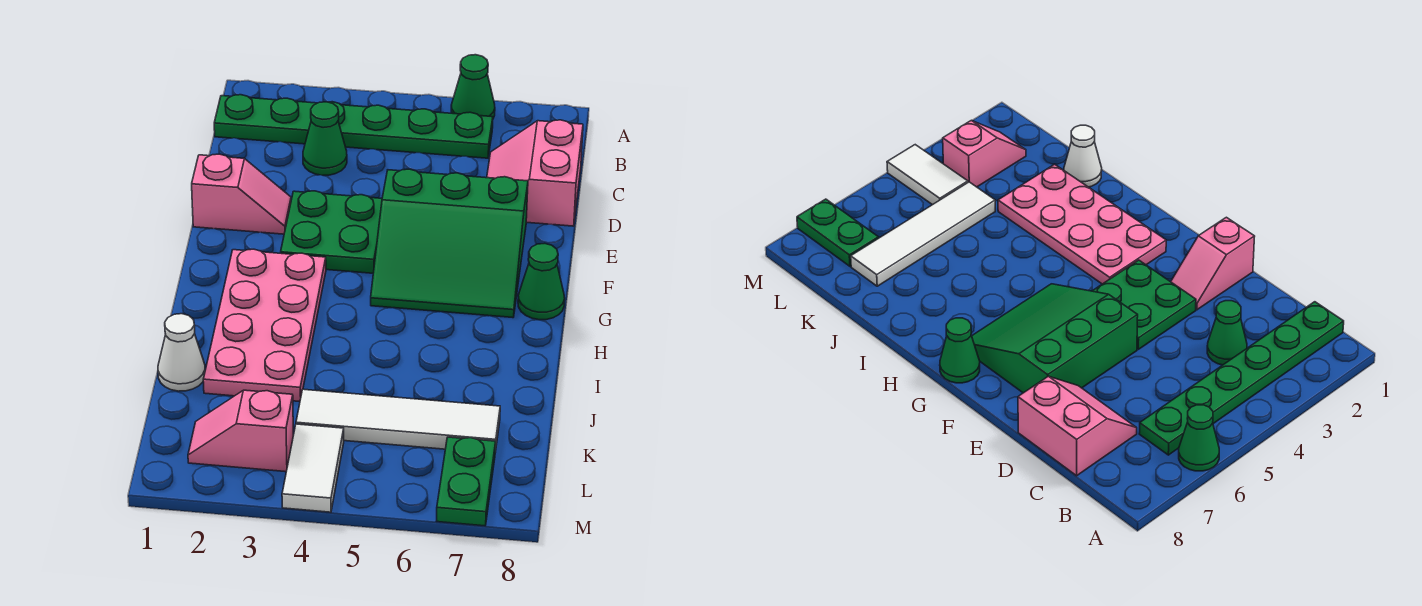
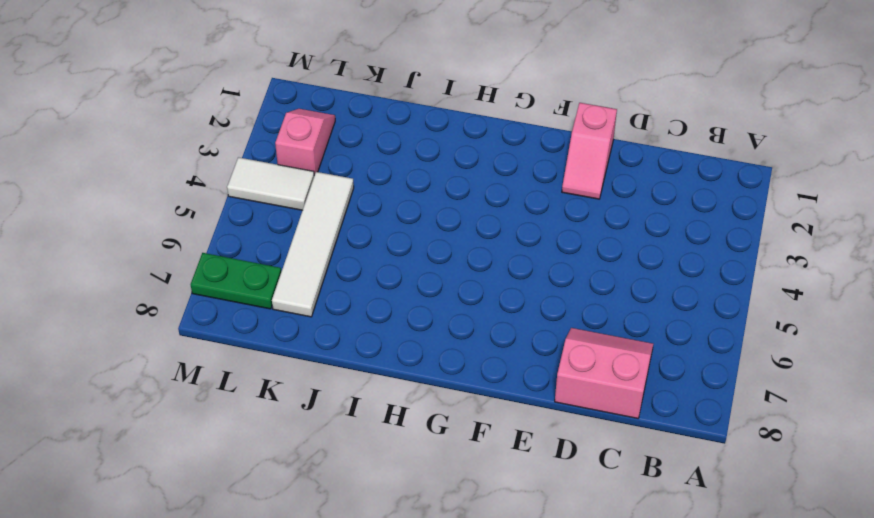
none -> green 1x1 cone [451,55,495,118]
none -> green 1x6 plate [214,95,493,158]
none -> green 1x1 cone [303,102,347,175]

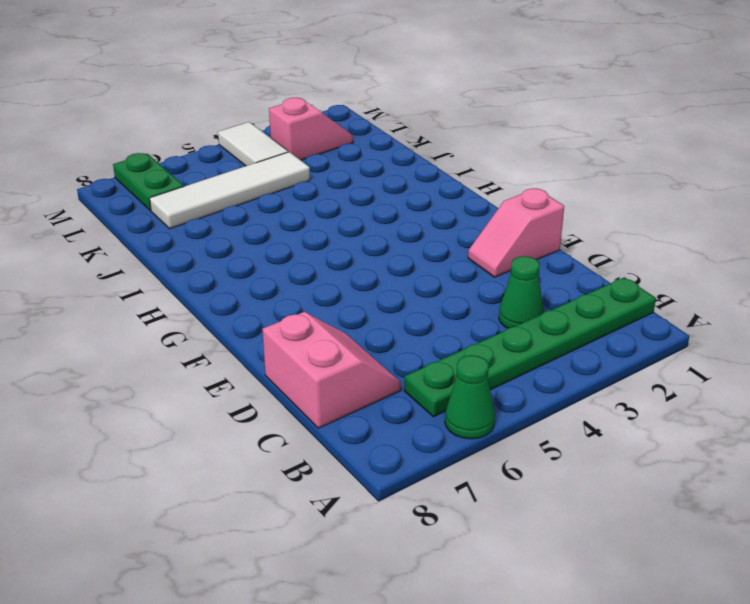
none -> green 2x2 plate [281,191,382,273]
none -> green 3x3 slope [371,169,528,318]
none -> pink 2x4 plate [203,249,326,402]

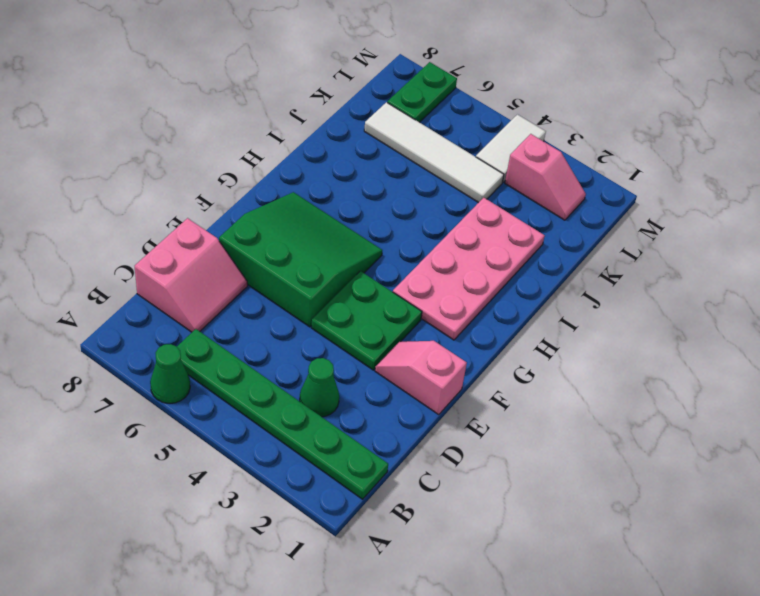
none -> green 1x1 cone [518,243,565,320]
none -> white 1x1 cone [158,314,205,391]

